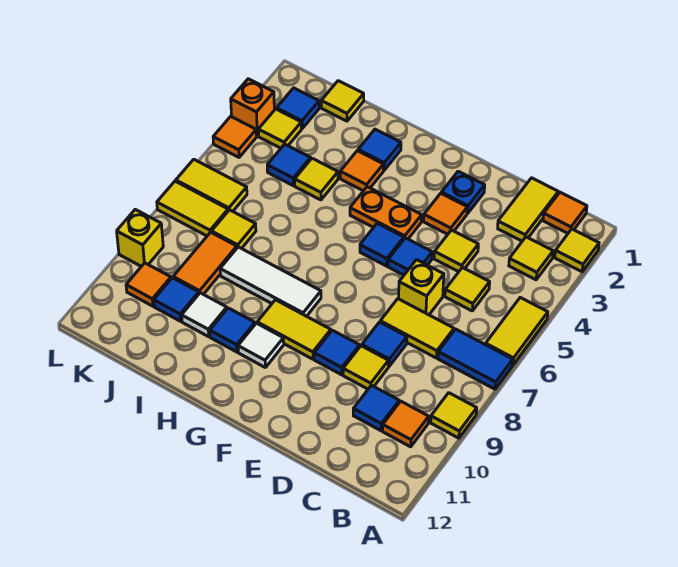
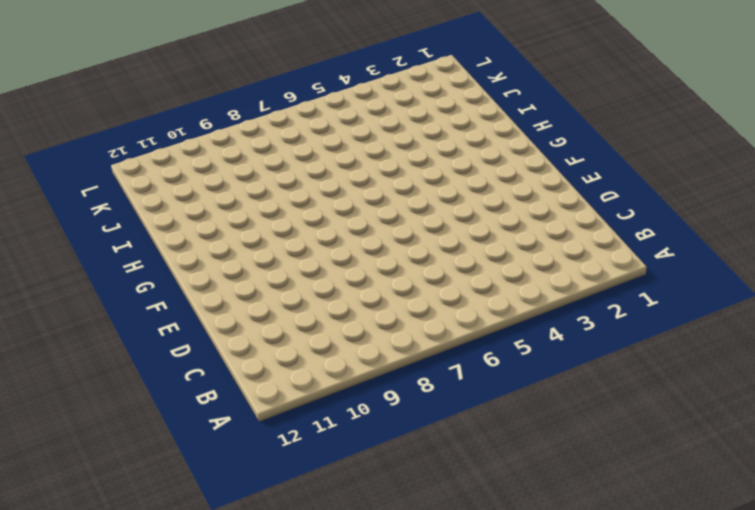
none -> yellow 1x1 tile [555,229,599,272]
none -> yellow 1x2 tile [486,298,548,365]
none -> blue 1x2 tile [438,329,513,389]
none -> yellow 1x1 tile [431,393,477,438]

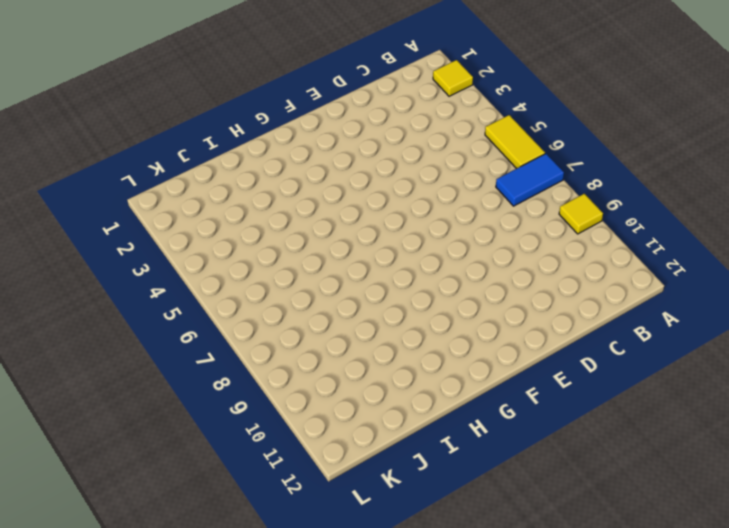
none -> orange 1x1 tile [543,192,587,233]
none -> yellow 1x1 tile [509,237,553,280]
none -> orange 1x1 tile [383,401,429,447]
none -> yellow 1x2 tile [498,178,558,241]

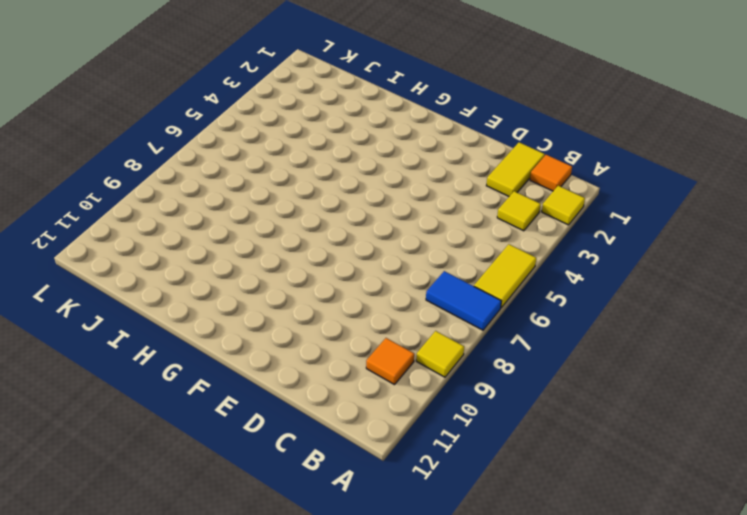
none -> yellow 1x1 tile [445,268,490,311]
none -> yellow 1x2 tile [380,299,454,358]
none -> blue 1x1 tile [353,385,399,431]
none -> yellow 1x1 tile [434,230,478,272]

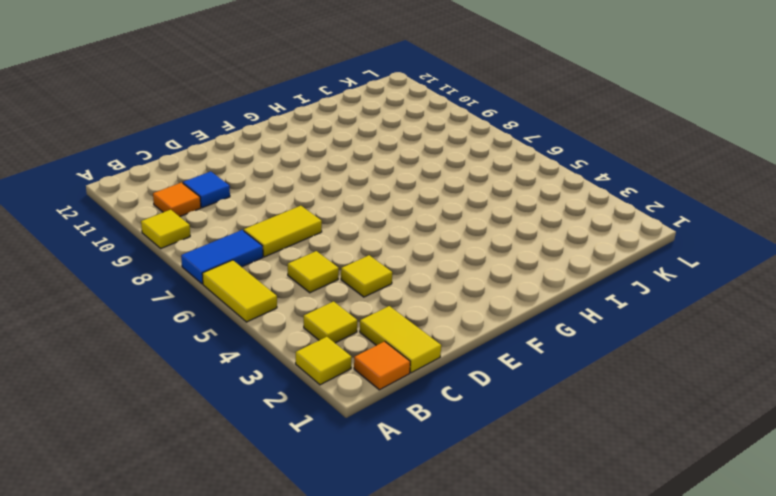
none -> yellow 1x1 brick [399,260,444,315]
none -> blue 1x1 tile [362,322,407,366]
none -> yellow 1x1 tile [343,346,389,389]
none -> blue 1x1 plate [441,171,485,213]

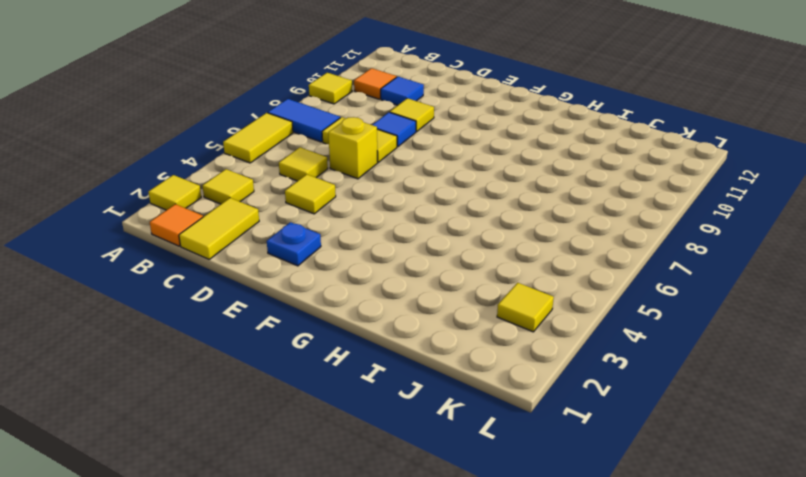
none -> orange 1x1 tile [424,193,467,234]
none -> blue 1x1 tile [388,238,432,275]
none -> blue 1x1 tile [314,330,360,375]
none -> orange 1x2 plate [350,187,422,239]

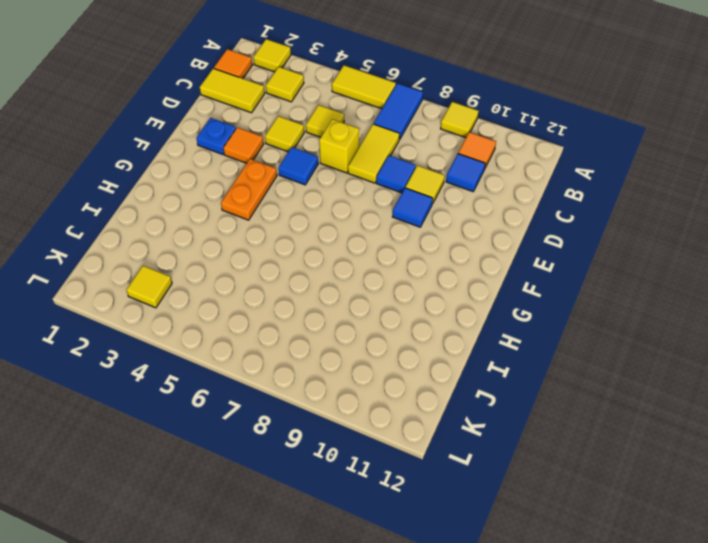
none -> blue 1x1 tile [360,223,404,266]
none -> yellow 1x2 tile [257,300,331,359]
none -> white 1x3 tile [220,247,321,316]
none -> white 1x1 tile [238,323,284,367]

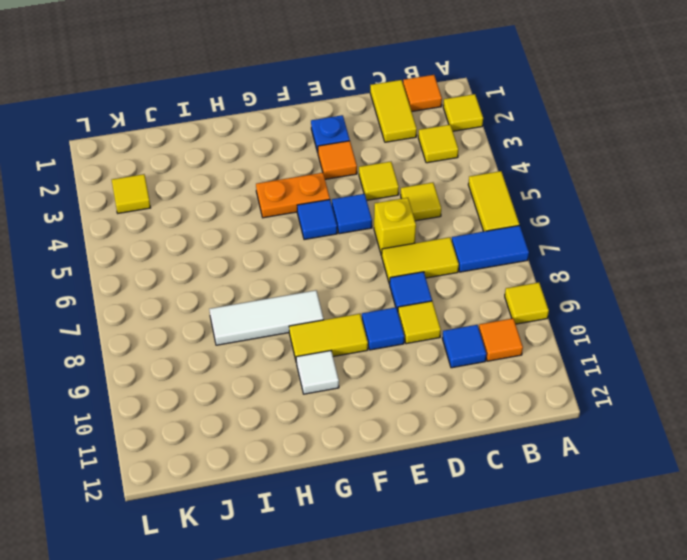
none -> blue 1x1 tile [358,129,401,170]
none -> orange 1x1 tile [340,151,383,191]
none -> blue 1x1 tile [210,308,255,352]
none -> yellow 1x1 tile [295,158,338,200]

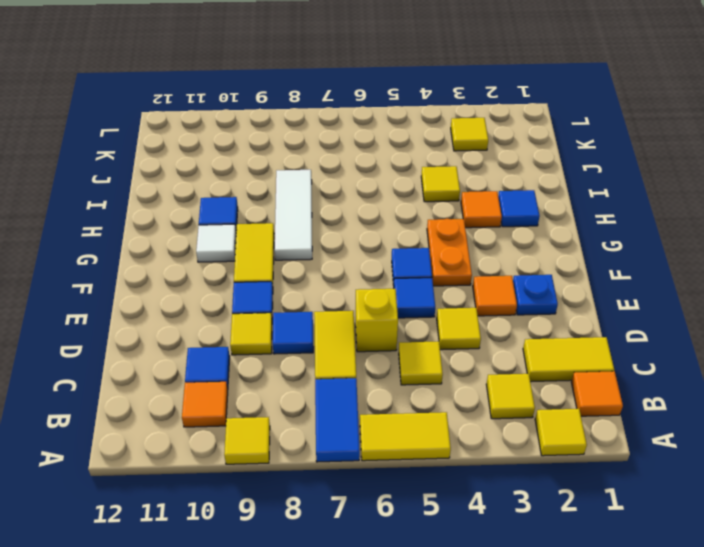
none -> white 1x1 tile [182,293,227,337]
none -> yellow 1x1 tile [321,81,364,121]
none -> blue 1x1 tile [267,144,311,186]
none -> yellow 1x1 tile [211,210,256,249]

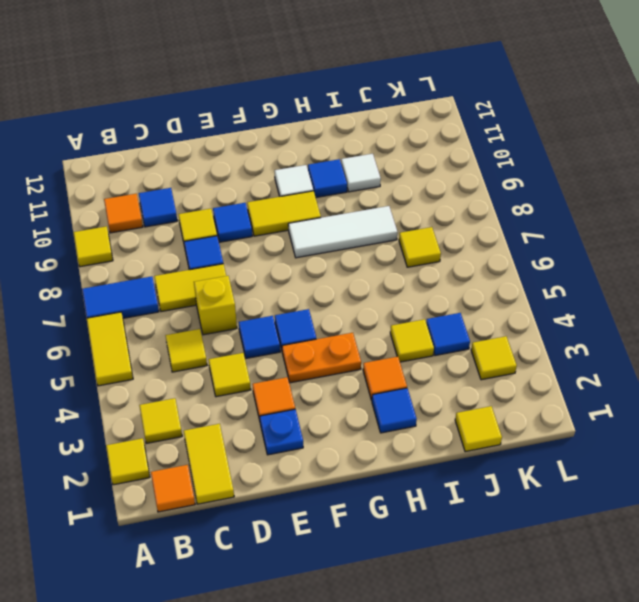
none -> orange 1x2 tile [173,232,237,294]
none -> blue 1x1 tile [154,278,199,321]
none -> blue 1x1 tile [276,88,319,128]
none -> yellow 1x2 tile [176,159,247,211]

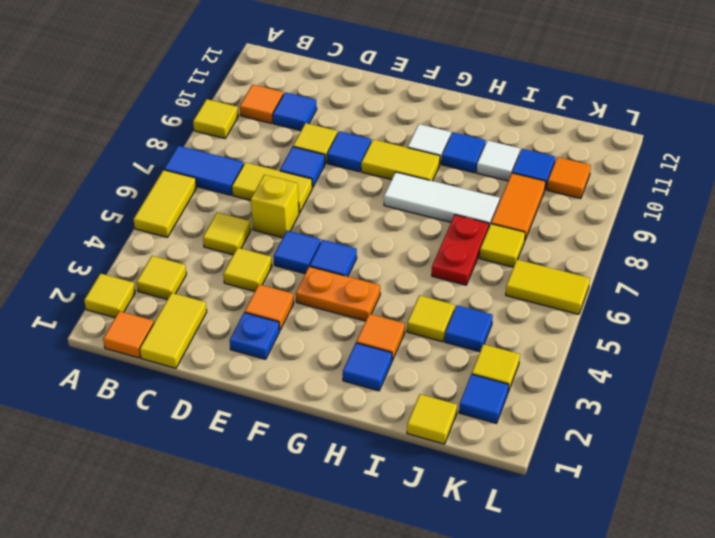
red 1x2 plate [432,215,489,285] -> none
none -> yellow 1x2 tile [157,181,228,236]
none -> orange 1x1 brick [231,79,274,136]
none -> orange 1x1 tile [213,116,256,157]
none -> yellow 1x1 brick [117,209,163,266]

